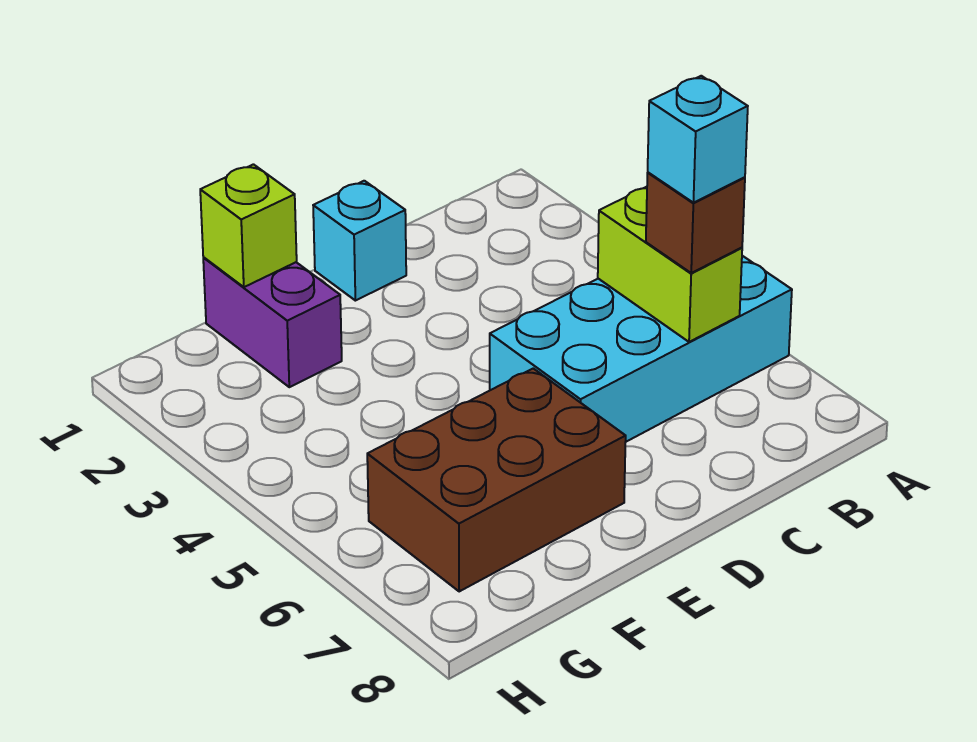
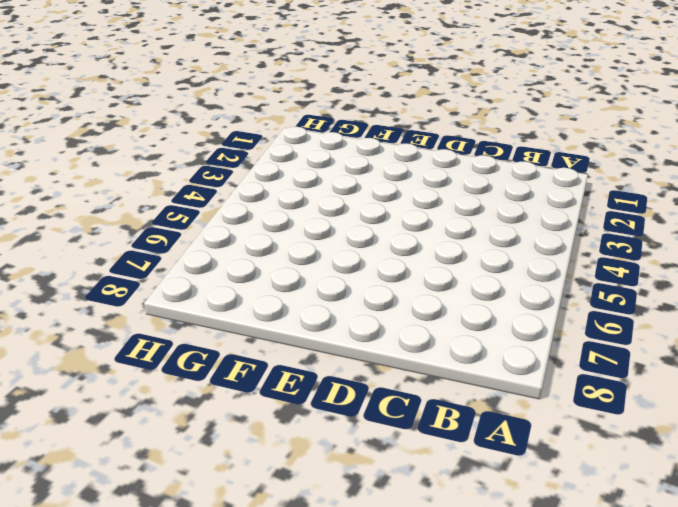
none -> cyan 2x4 brick [490,256,792,442]
none -> cyan 1x1 brick [313,181,406,301]

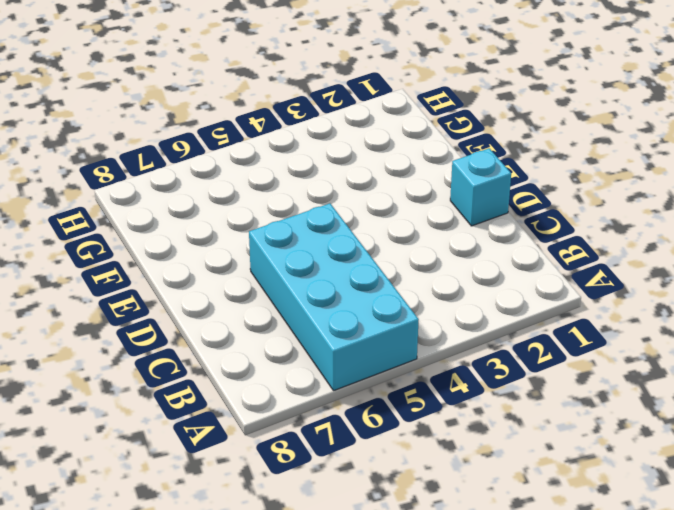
none -> brown 2x3 brick [367,368,626,591]
none -> purple 1x2 brick [203,258,342,387]

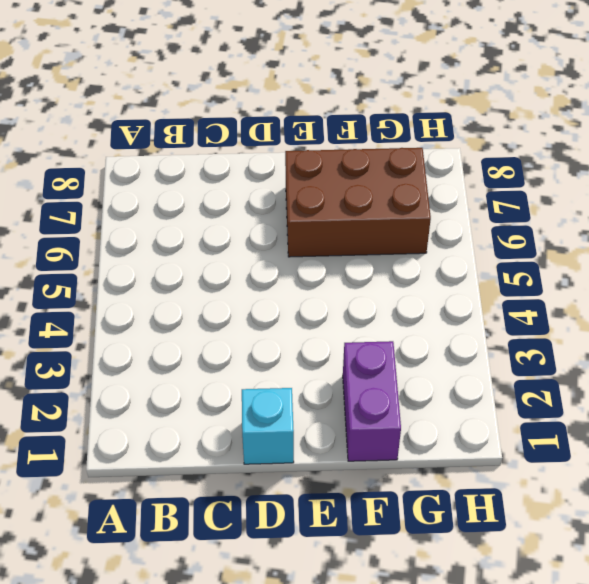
none -> cyan 2x4 brick [490,256,792,442]
none -> lime 1x2 brick [598,187,742,342]

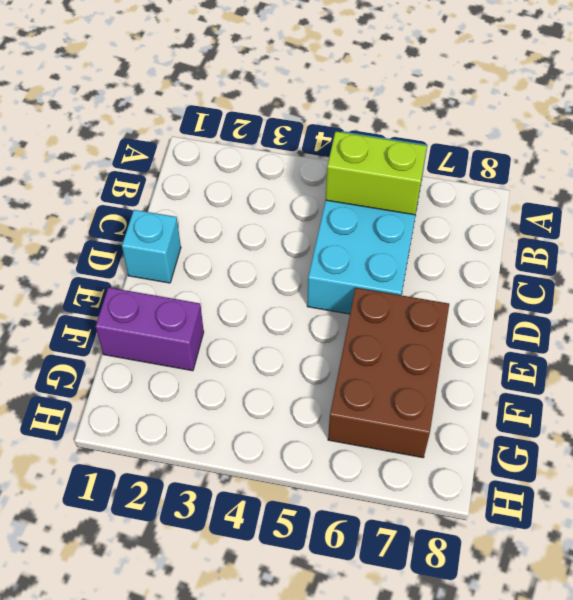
none -> lime 1x1 brick [200,164,297,287]
none -> brown 1x1 brick [646,173,745,273]

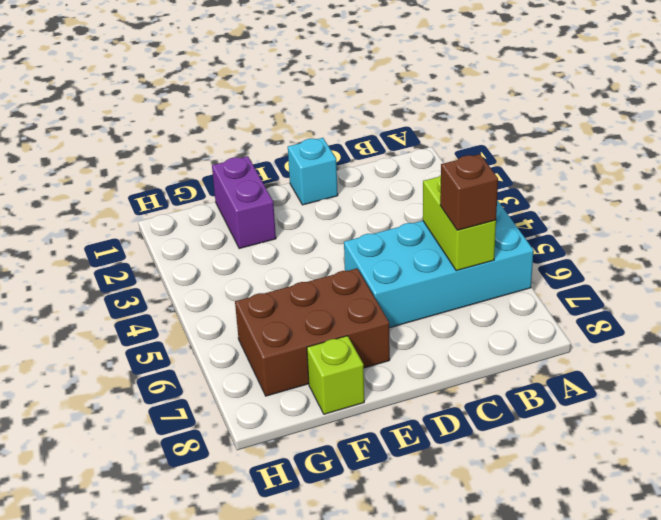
lime 1x1 brick [307,336,364,414] -> lime 1x1 brick moved to [200,164,297,287]
none -> cyan 1x1 brick [648,76,748,203]

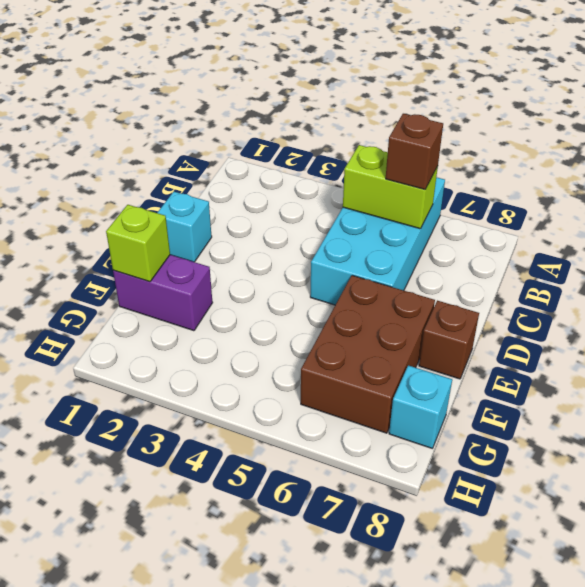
brown 1x1 brick [419,301,479,379] -> none
cyan 1x1 brick [389,365,452,448] -> cyan 1x1 brick moved to [648,76,748,203]

